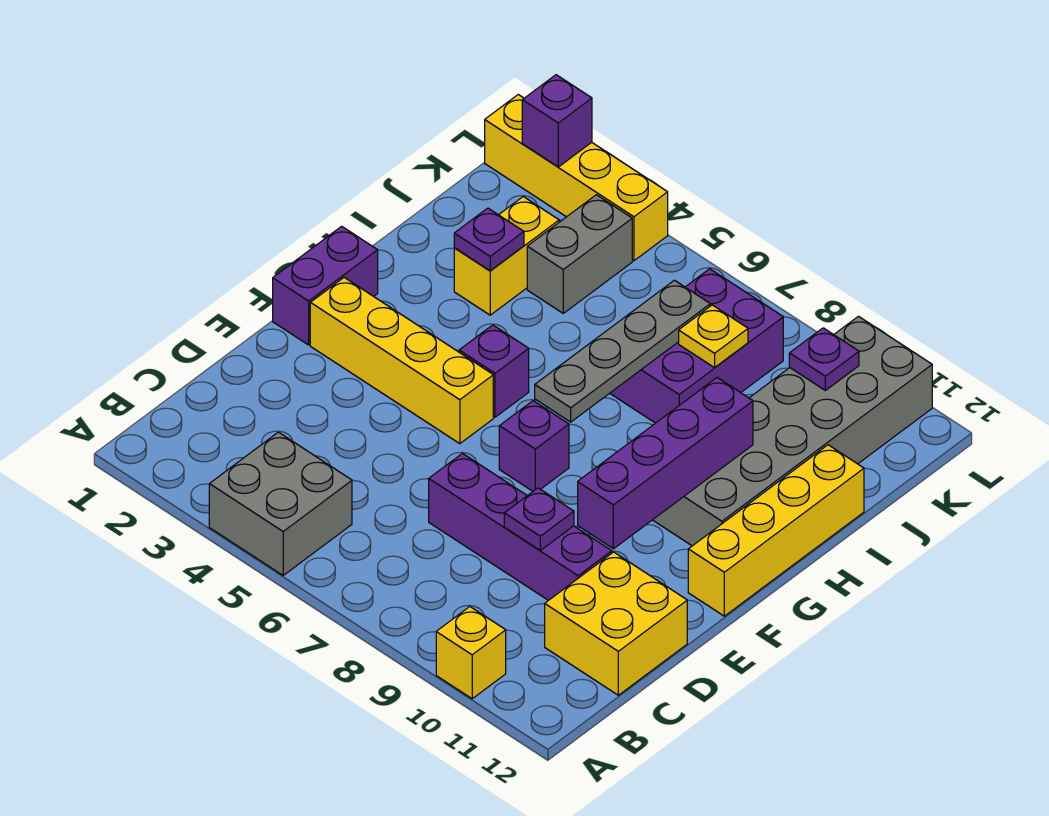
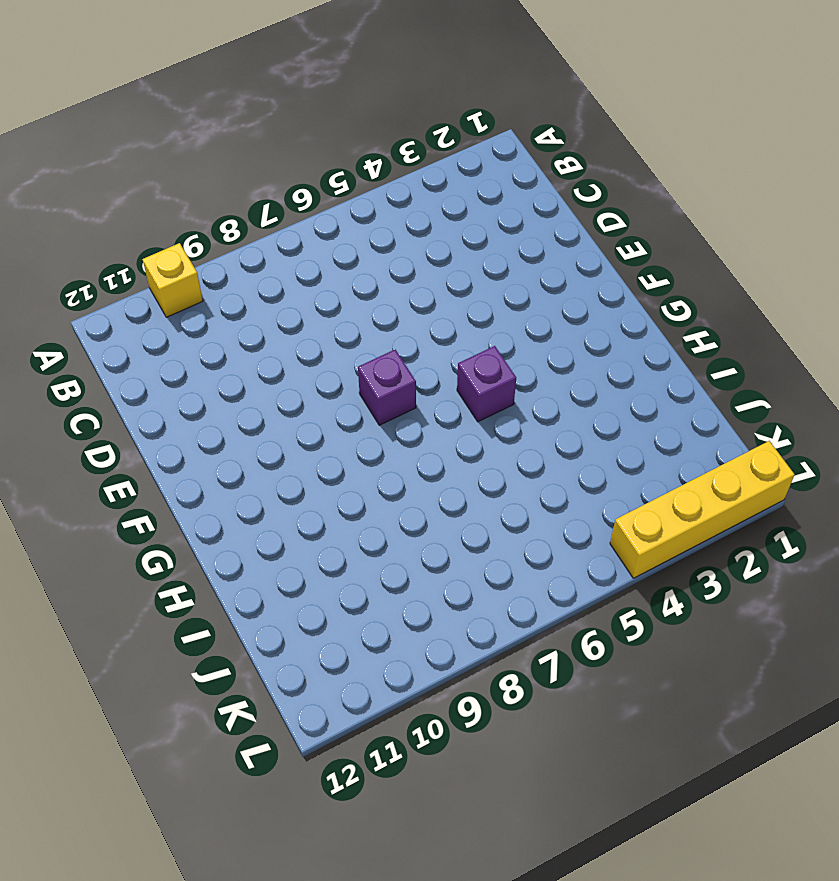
none -> grey 2x2 brick [209,432,352,575]
none -> yellow 2x2 brick [545,552,687,695]
none -> purple 1x4 brick [429,453,612,601]

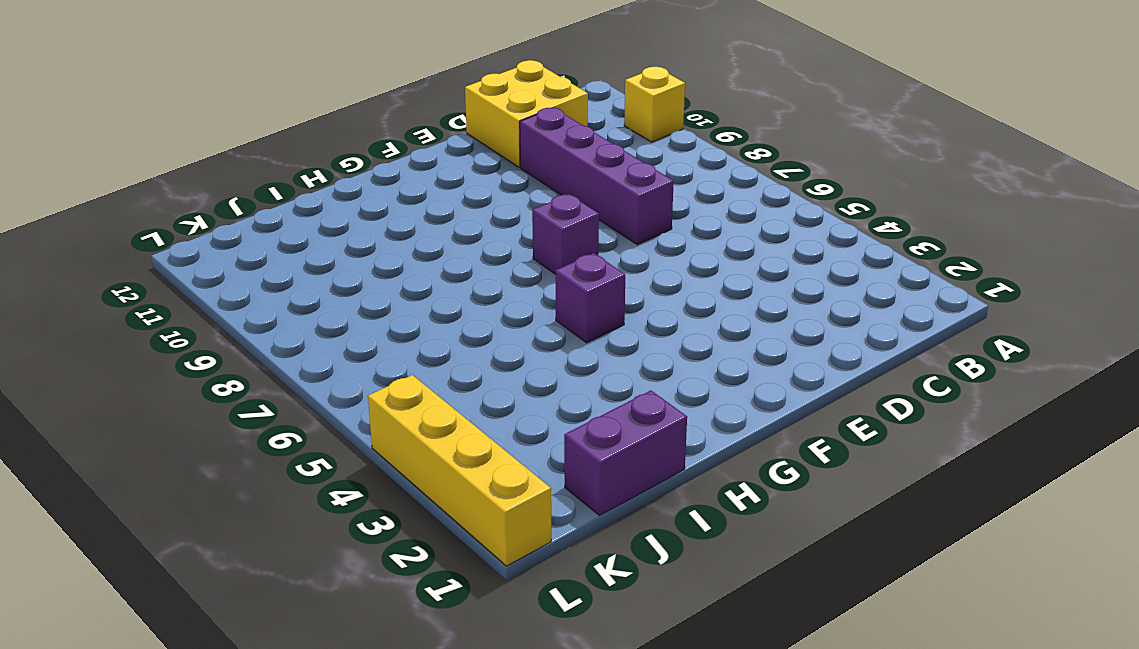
purple 1x2 brick [564,390,687,516] -> purple 1x2 brick moved to [273,226,378,345]
none -> grey 2x2 brick [209,432,352,575]
none -> yellow 1x4 brick [310,278,493,444]
none -> yellow 1x4 brick [688,445,864,616]

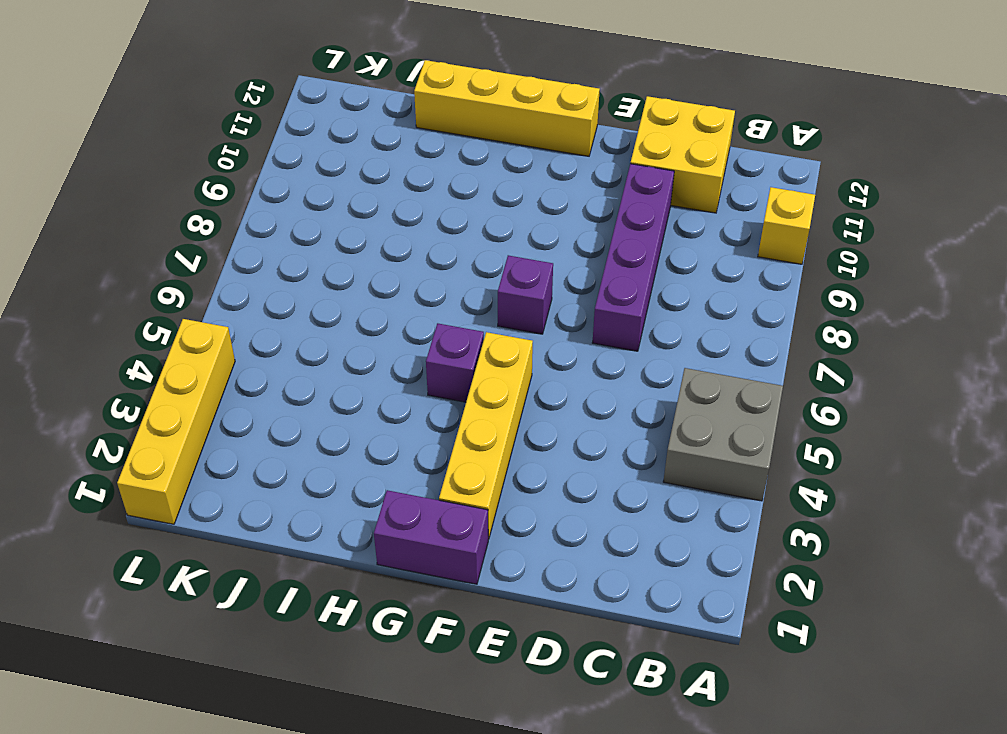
none -> grey 2x6 brick [653,316,932,546]
none -> yellow 1x2 brick [454,197,559,315]
none -> purple 2x3 brick [610,269,783,423]

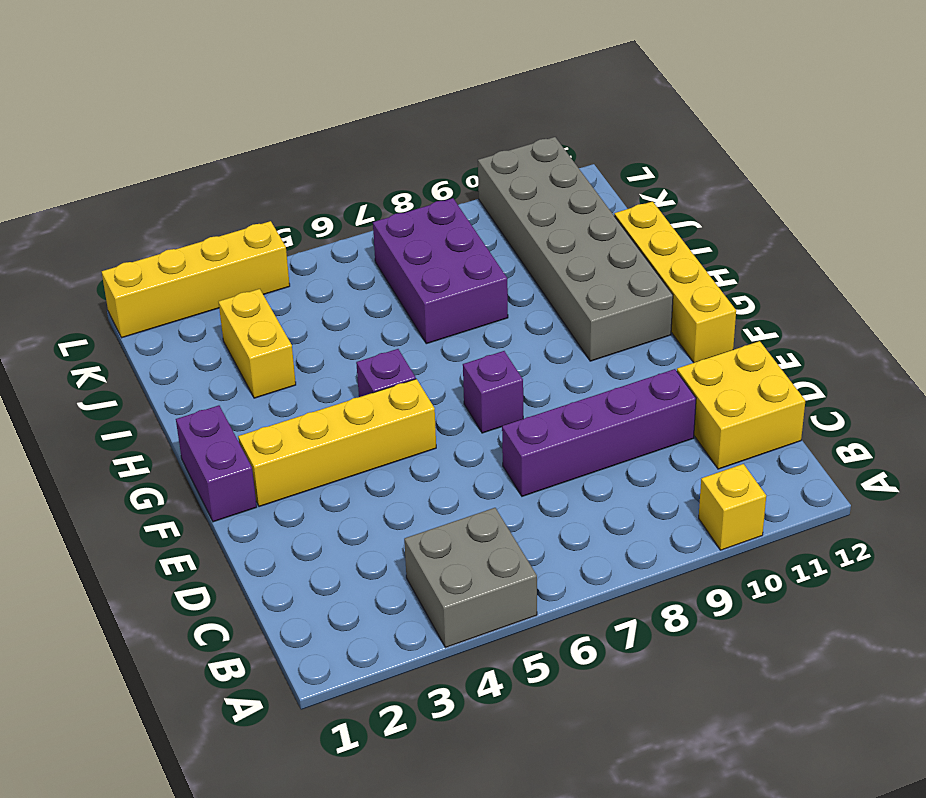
none -> grey 1x2 brick [527,195,632,313]
none -> purple 1x1 plate [504,488,574,550]
none -> purple 1x4 brick [578,378,753,549]

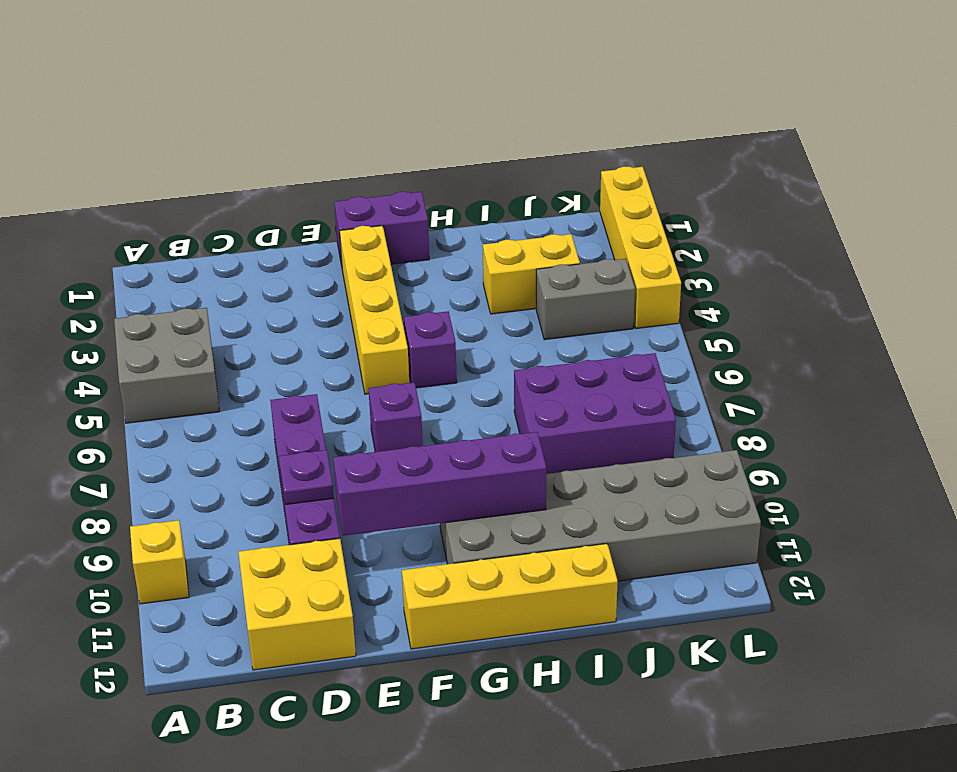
none -> grey 1x4 plate [535,280,710,422]
none -> purple 1x1 plate [454,208,524,271]
none -> yellow 1x1 plate [679,305,748,368]

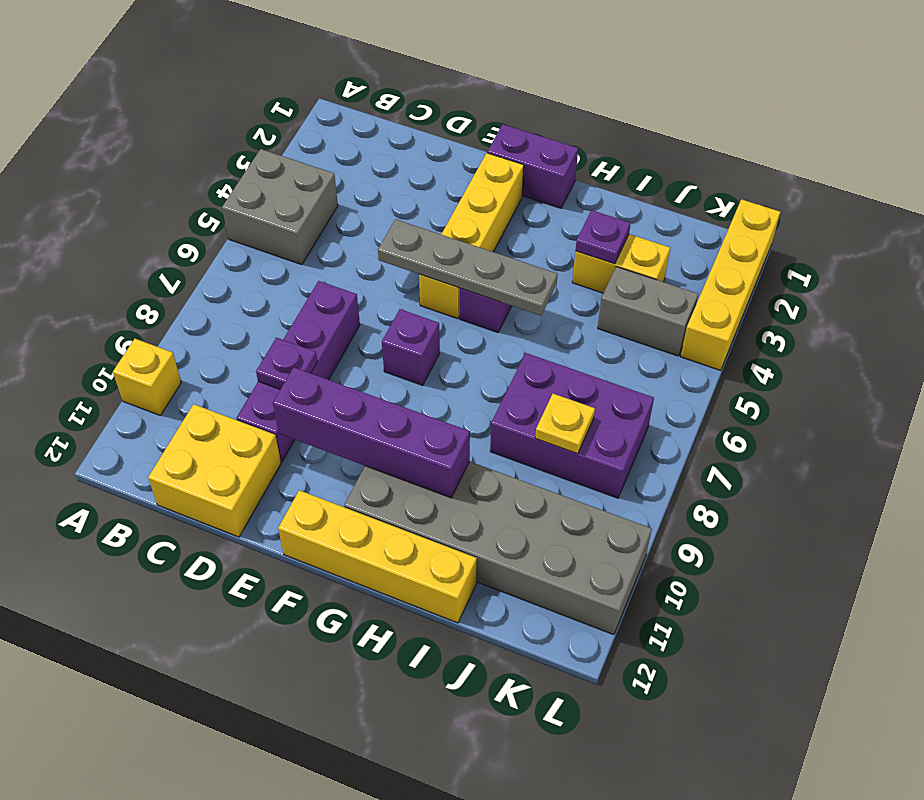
grey 1x4 plate [378,219,558,316] -> grey 1x4 plate moved to [535,280,710,422]
none -> purple 1x1 plate [789,328,859,390]
none -> purple 1x1 brick [522,75,592,167]

